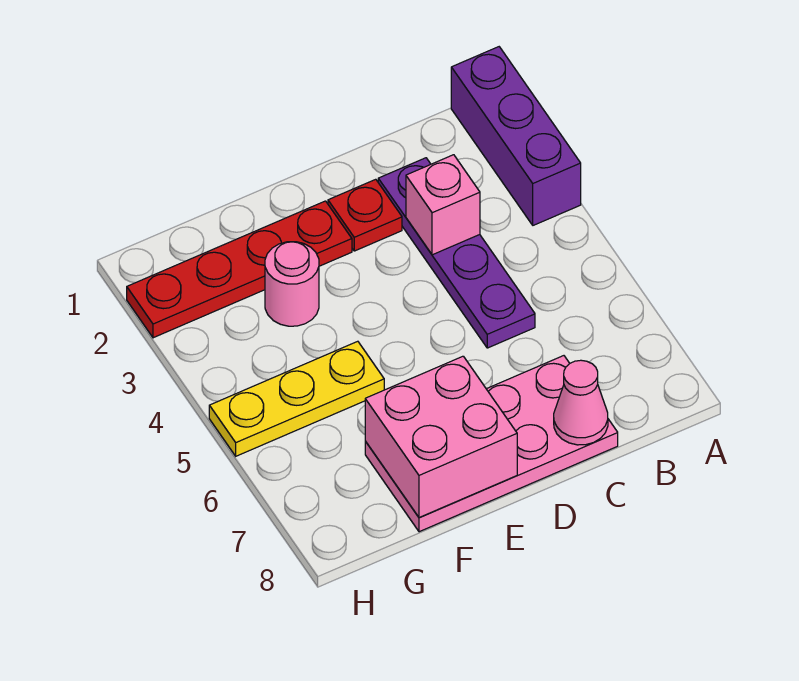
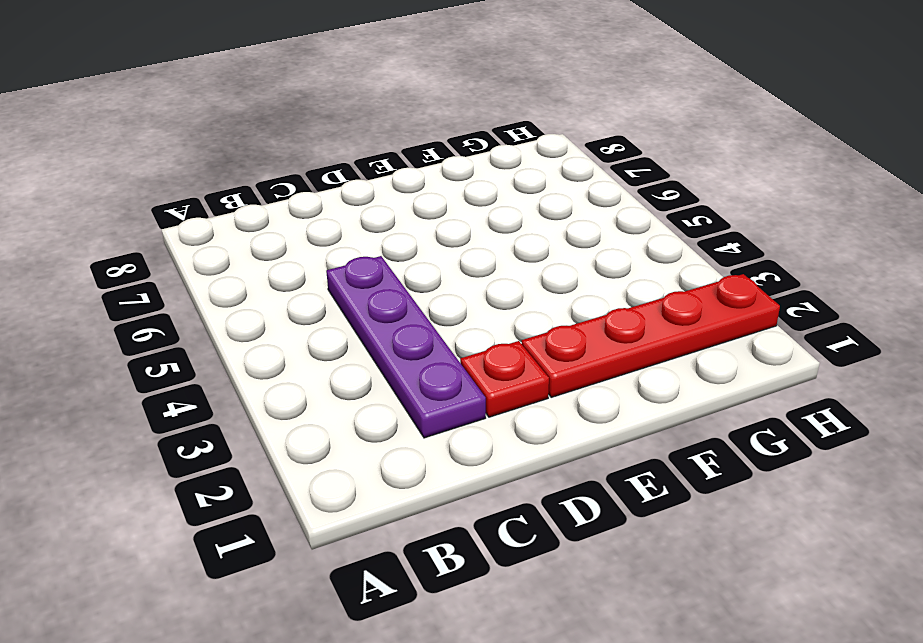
none -> purple 1x3 brick [451,47,581,225]
none -> pink 2x4 plate [365,356,618,532]

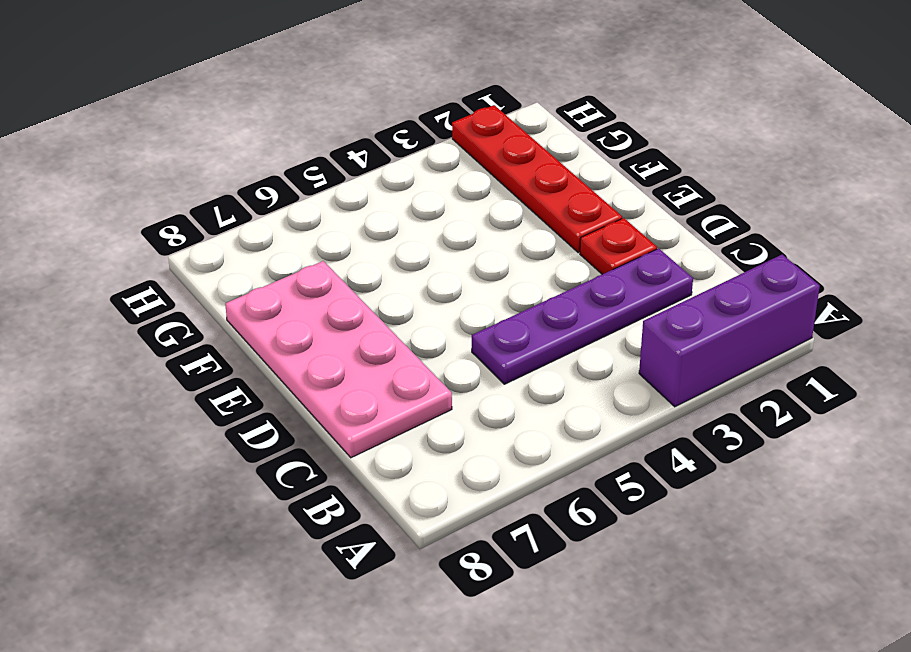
none -> pink 1x1 round brick [265,242,319,326]
none -> yellow 1x3 plate [209,341,384,456]

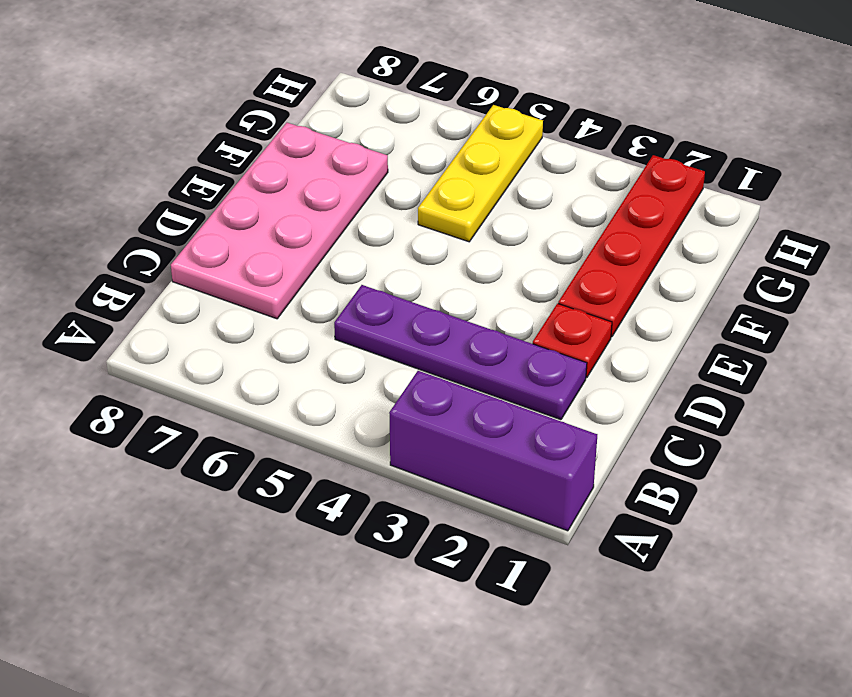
none -> pink 1x1 round brick [265,242,319,326]
none -> pink 1x1 brick [406,155,480,255]

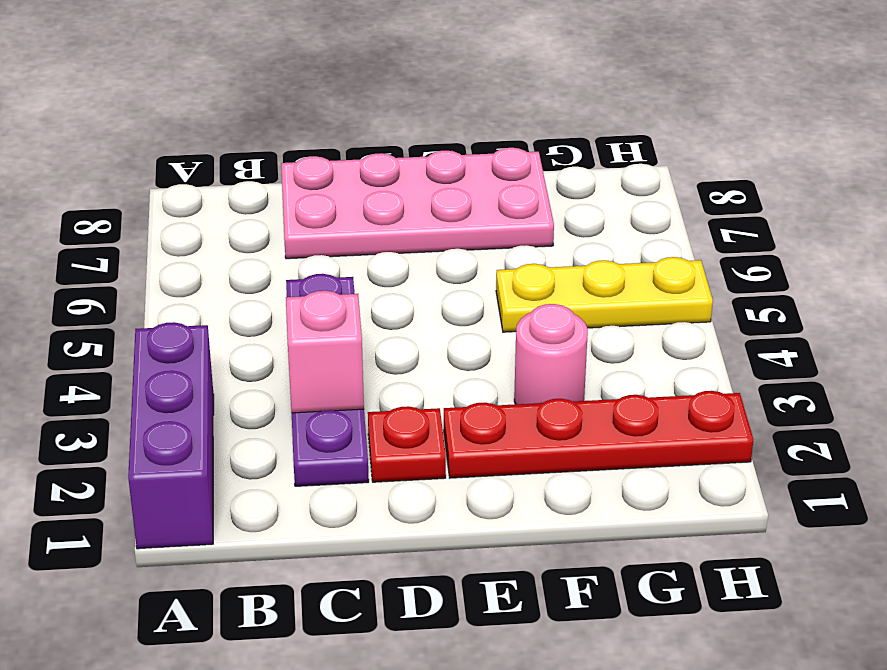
none -> pink 1x1 cone [554,360,608,445]
none -> pink 2x2 brick [365,356,517,517]

